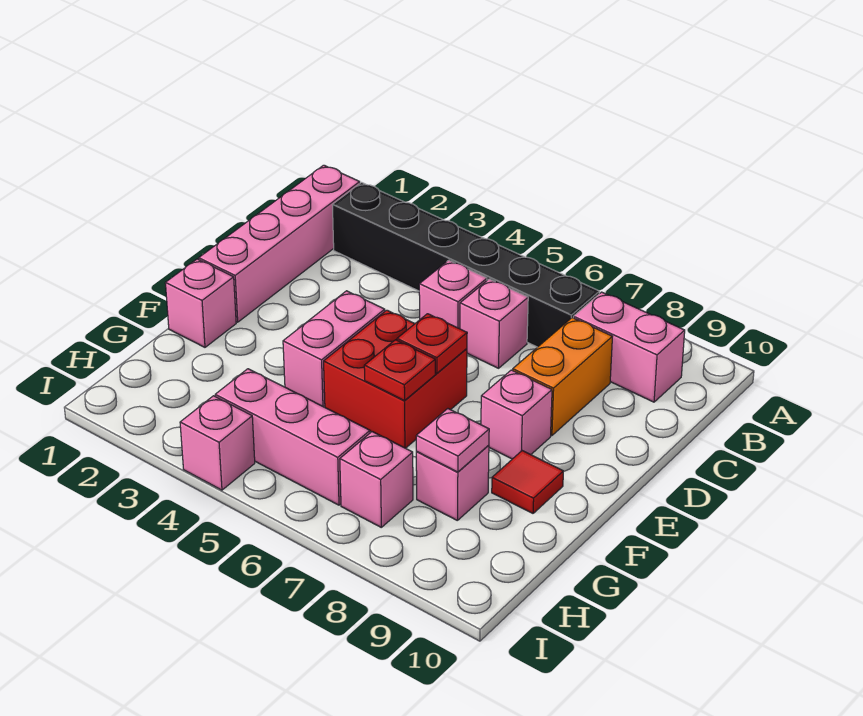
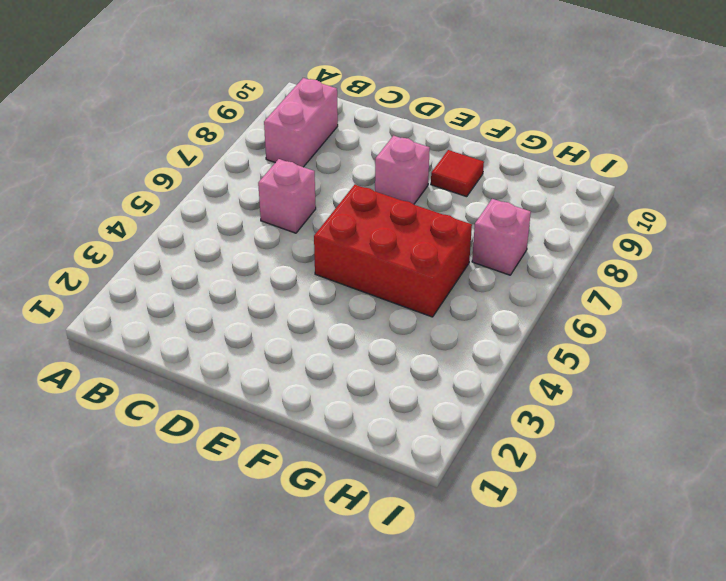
red 2x3 brick [314,185,472,317] -> red 2x2 brick [324,310,467,448]
none -> pink 1x4 brick [199,165,360,322]
none -> black 1x6 brick [332,183,599,347]
none -> pink 1x1 brick [419,260,487,329]

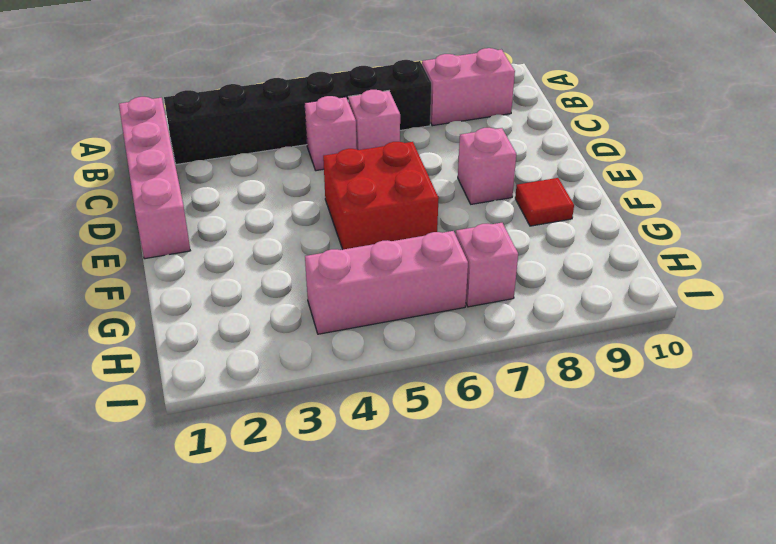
none -> orange 1x2 brick [513,318,612,436]
none -> pink 1x2 brick [283,291,385,407]
none -> pink 1x1 brick [165,259,236,347]

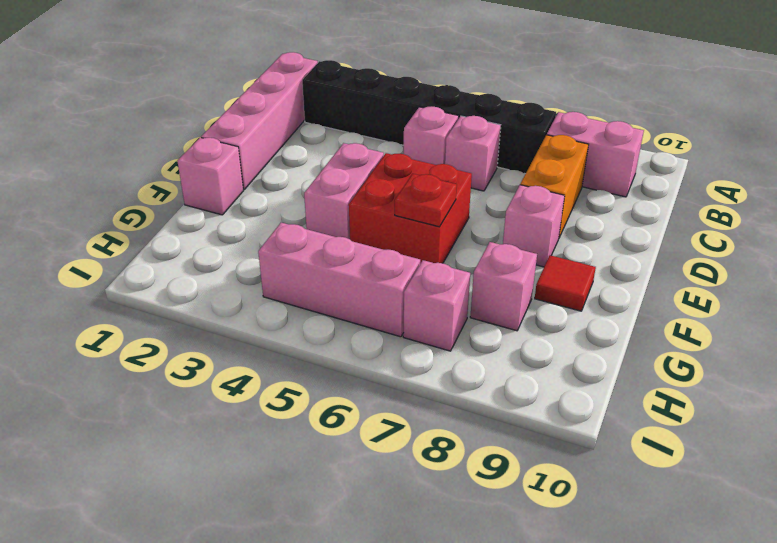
none -> pink 1x1 brick [180,396,255,490]
none -> red 1x1 plate [397,314,467,373]
none -> pink 1x1 plate [416,409,489,472]

